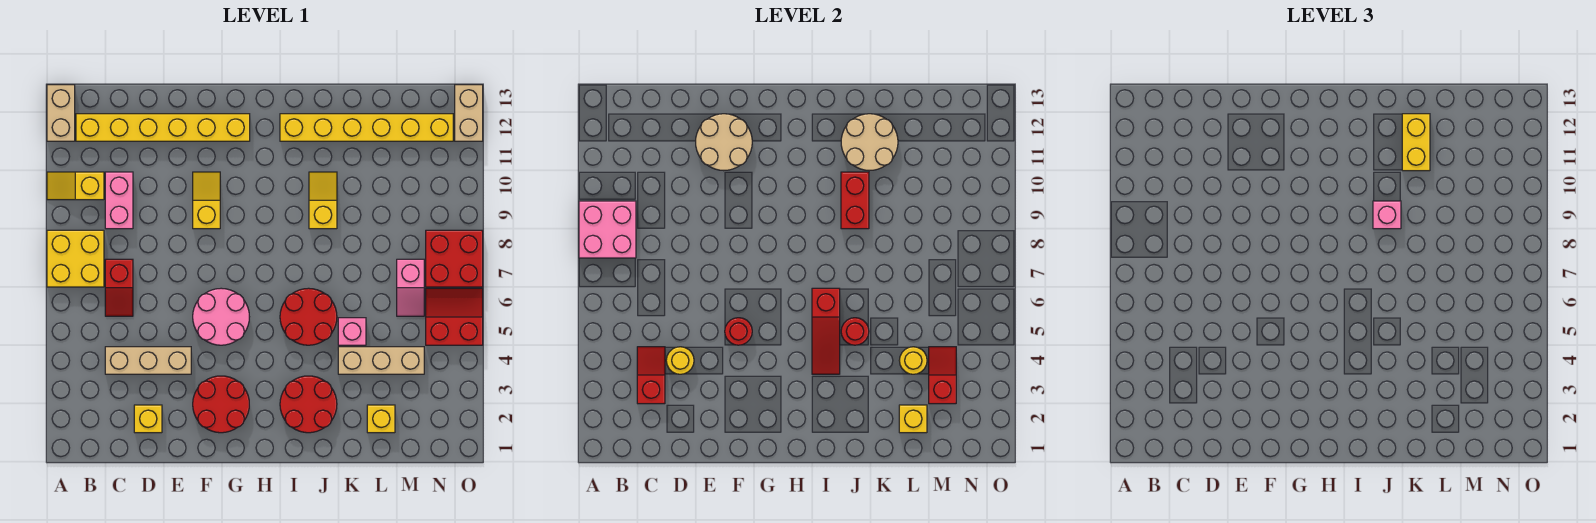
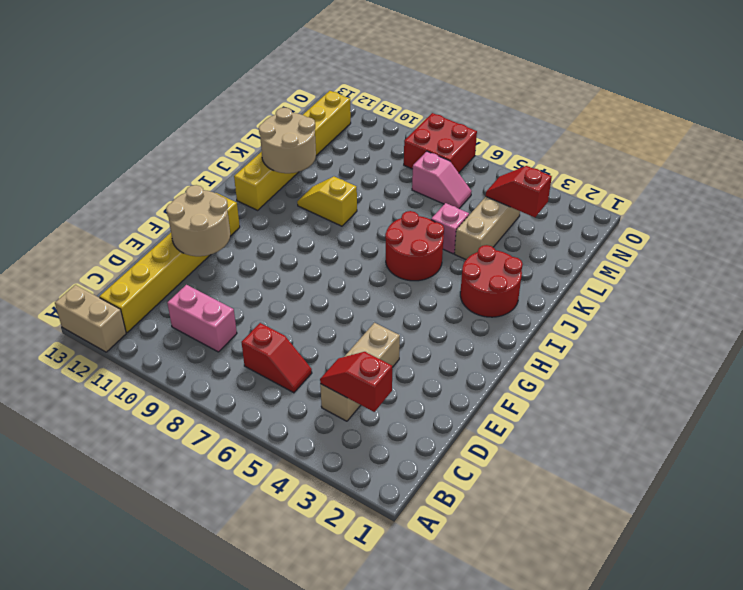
none -> yellow 2x2 brick [47,230,104,287]
none -> yellow 1x2 slope [47,172,104,200]
none -> yellow 1x1 brick [134,405,162,433]
none -> red 2x2 round brick [193,376,249,433]

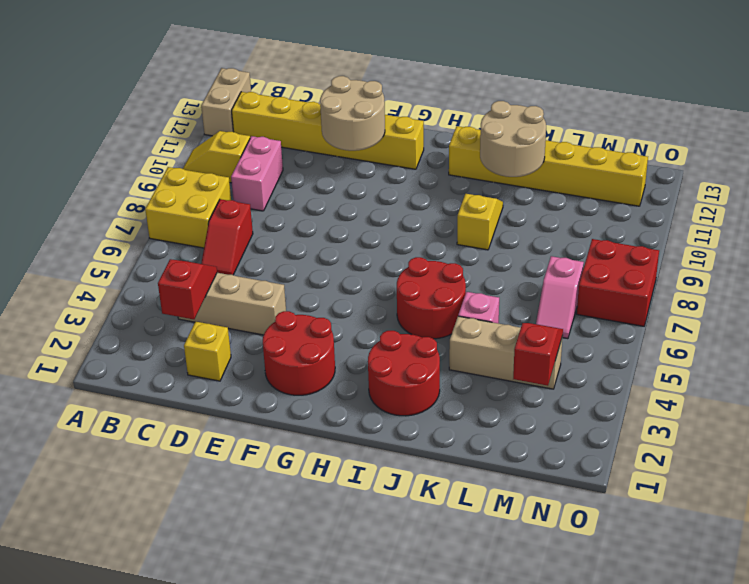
none -> pink 2x2 round brick [193,288,249,345]
none -> yellow 1x2 slope [193,172,220,229]
none -> yellow 1x1 brick [367,405,395,433]
none -> red 2x2 slope [426,288,483,345]

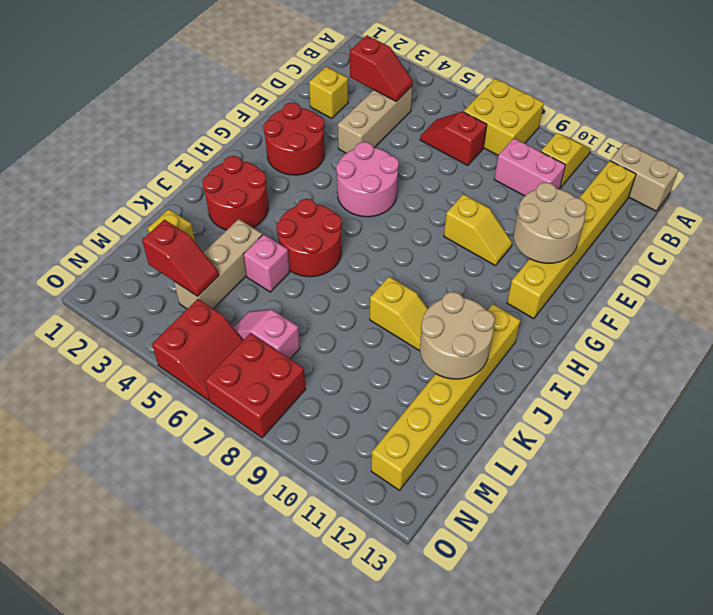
none -> tan 1x2 brick [455,85,483,141]
none -> pink 2x2 brick [579,201,636,258]
none -> yellow 1x1 round brick [666,347,694,374]
none -> red 1x1 round brick [725,318,752,345]

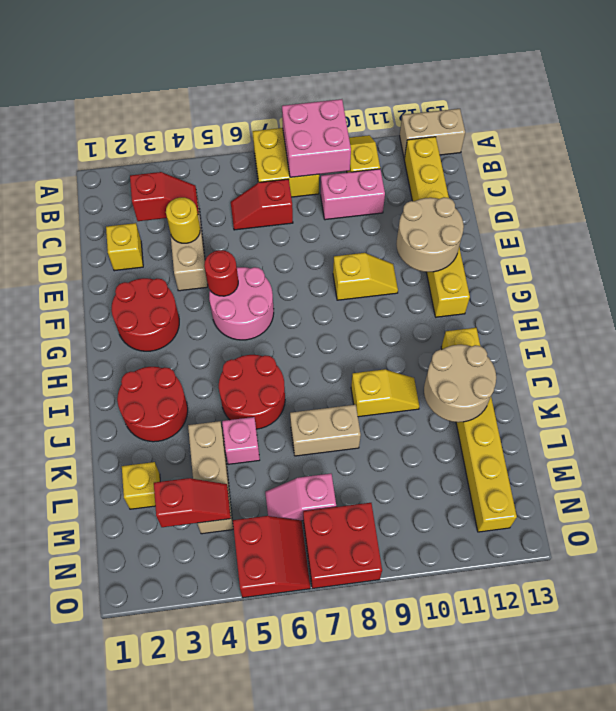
tan 1x2 brick [290,405,361,456] -> tan 1x2 brick moved to [455,85,483,141]
none -> red 1x3 slope [812,288,840,374]
none -> red 1x1 round brick [841,318,869,345]
none -> red 1x2 brick [841,172,869,229]
none -> yellow 1x1 brick [899,405,927,433]

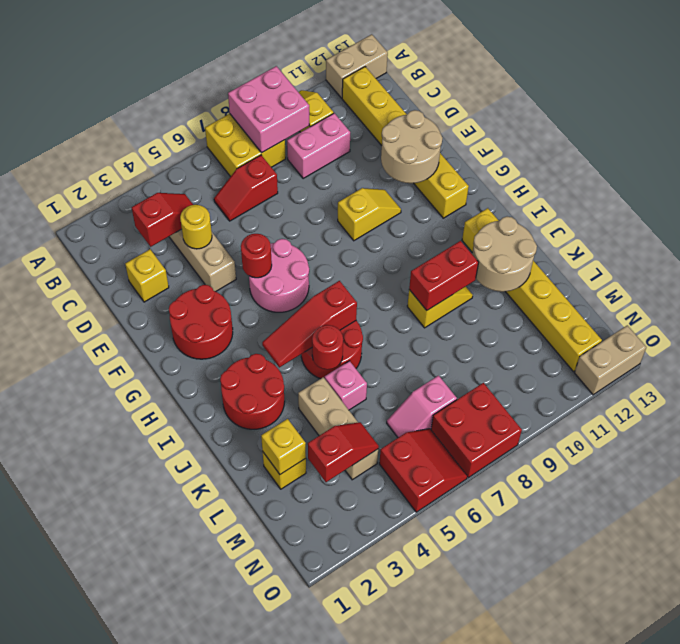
none -> yellow 1x1 round brick [899,347,927,374]
none -> pink 1x1 brick [1373,201,1401,229]
none -> yellow 1x2 brick [1402,114,1430,171]

